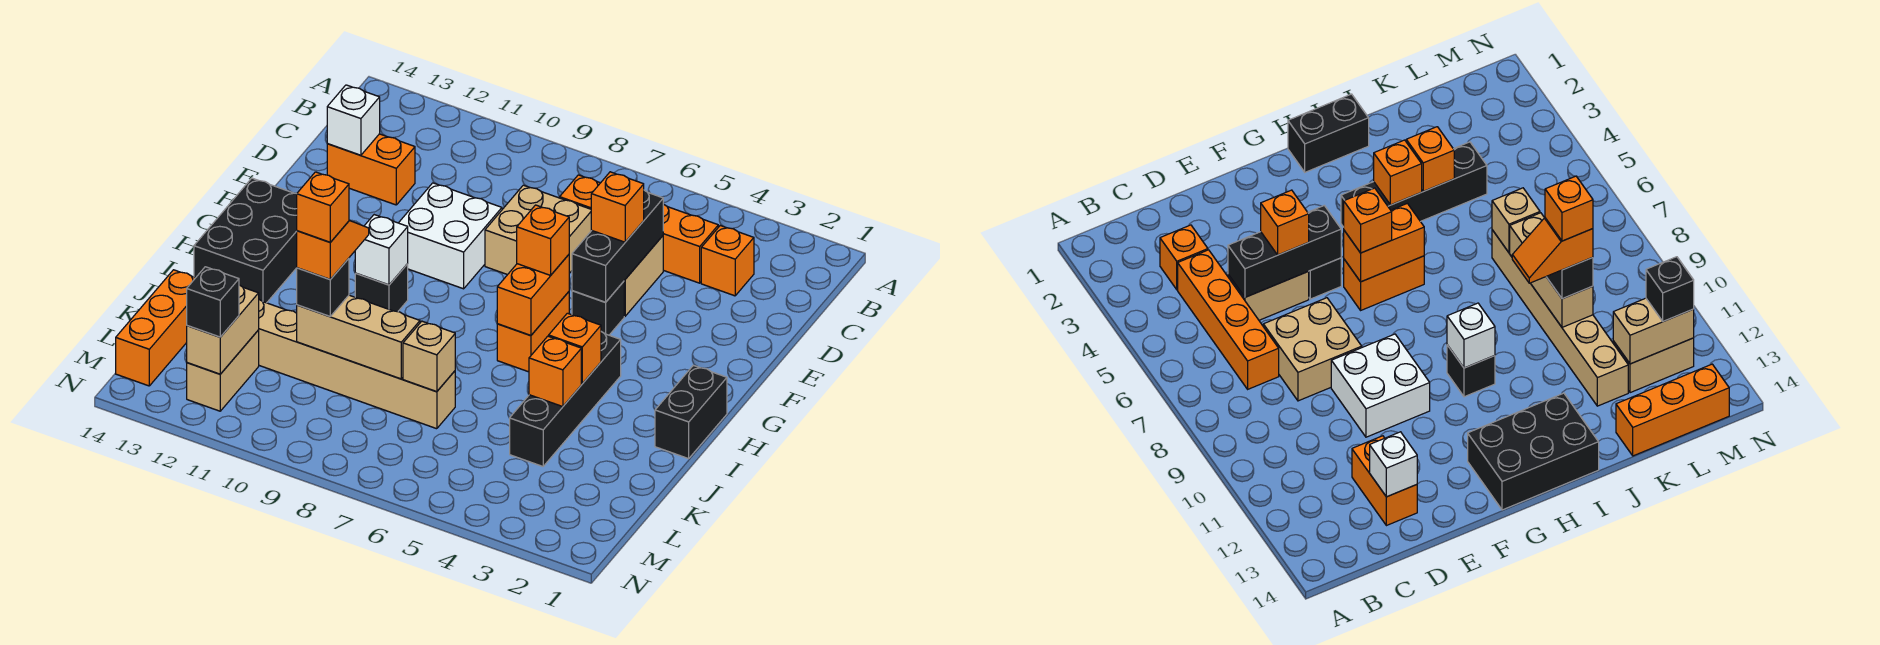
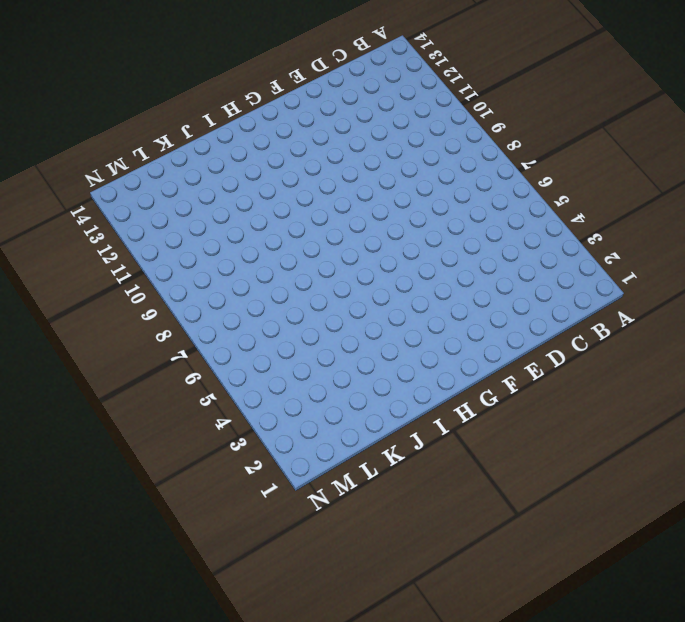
none -> orange 1x1 brick [701,226,754,296]
none -> orange 1x4 brick [560,175,718,283]
none -> tan 1x2 brick [624,236,663,316]
none -> tan 2x2 brick [485,185,592,275]

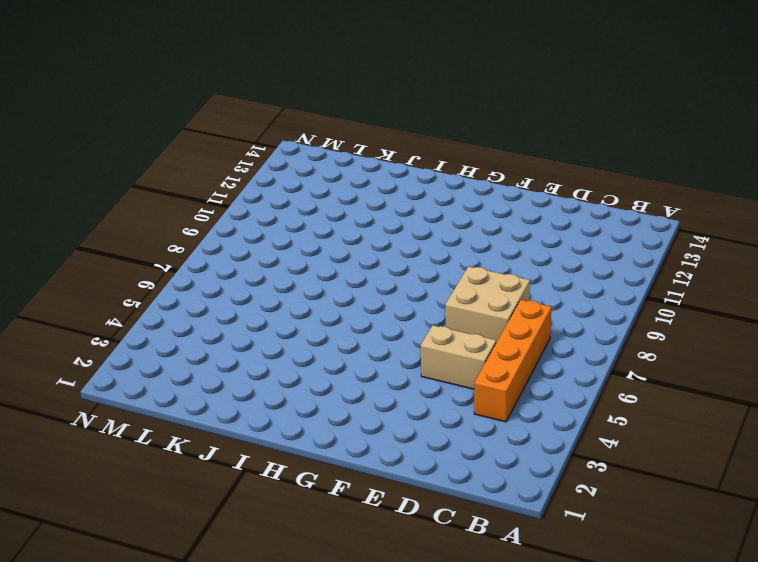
none -> orange 1x1 brick [701,226,754,296]
none -> orange 1x2 brick [327,134,415,205]
none -> white 2x2 brick [399,183,502,289]
none -> black 1x1 brick [572,282,624,335]

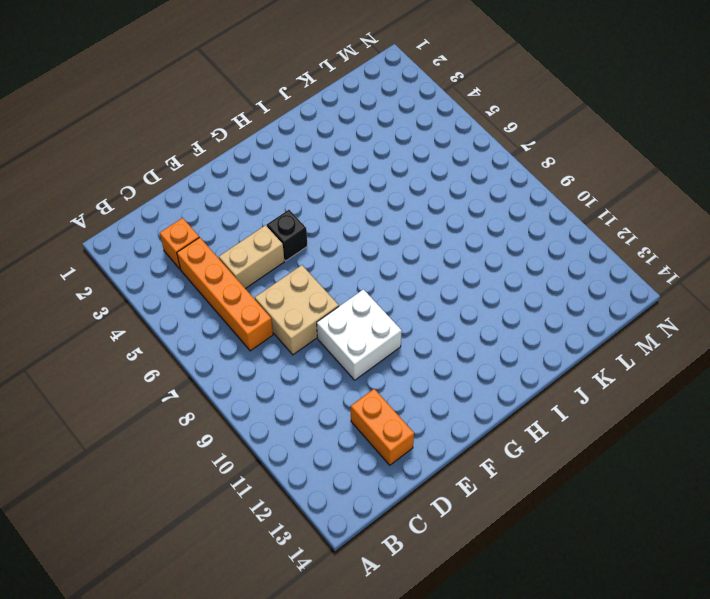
none -> orange 1x2 brick [497,292,569,372]
none -> black 2x3 brick [194,178,297,303]
none -> black 1x2 brick [655,365,727,459]
none -> black 1x4 brick [510,332,621,466]

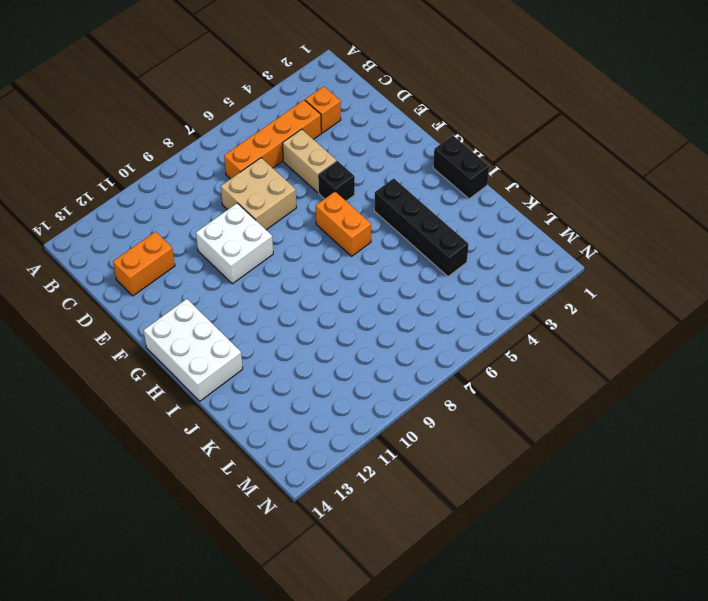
white 2x3 brick [143,299,243,401] -> black 2x3 brick [194,178,297,303]
none -> black 1x1 brick [355,264,408,312]
none -> tan 1x6 brick [259,300,455,429]
none -> orange 1x3 brick [116,270,195,386]
none -> tan 1x2 brick [187,330,259,411]

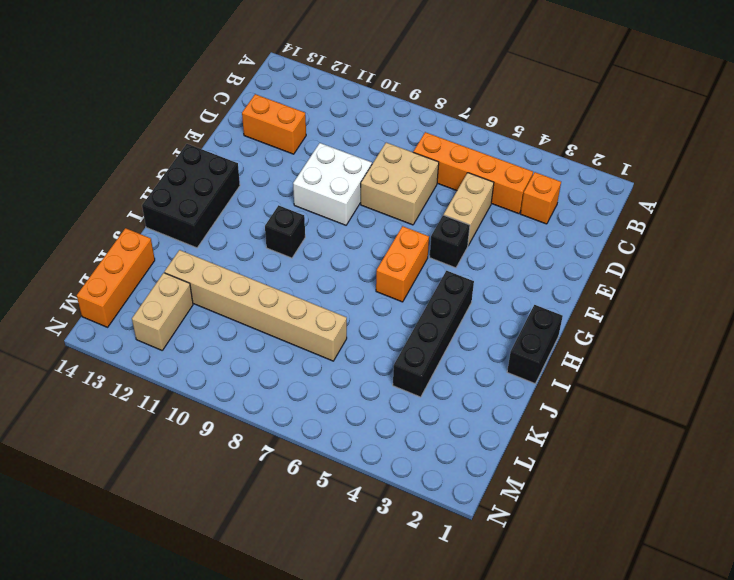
none -> black 1x3 brick [572,190,663,302]
none -> white 1x1 brick [327,85,380,155]
none -> orange 1x2 brick [497,255,569,336]
none -> white 1x1 brick [355,215,408,285]

